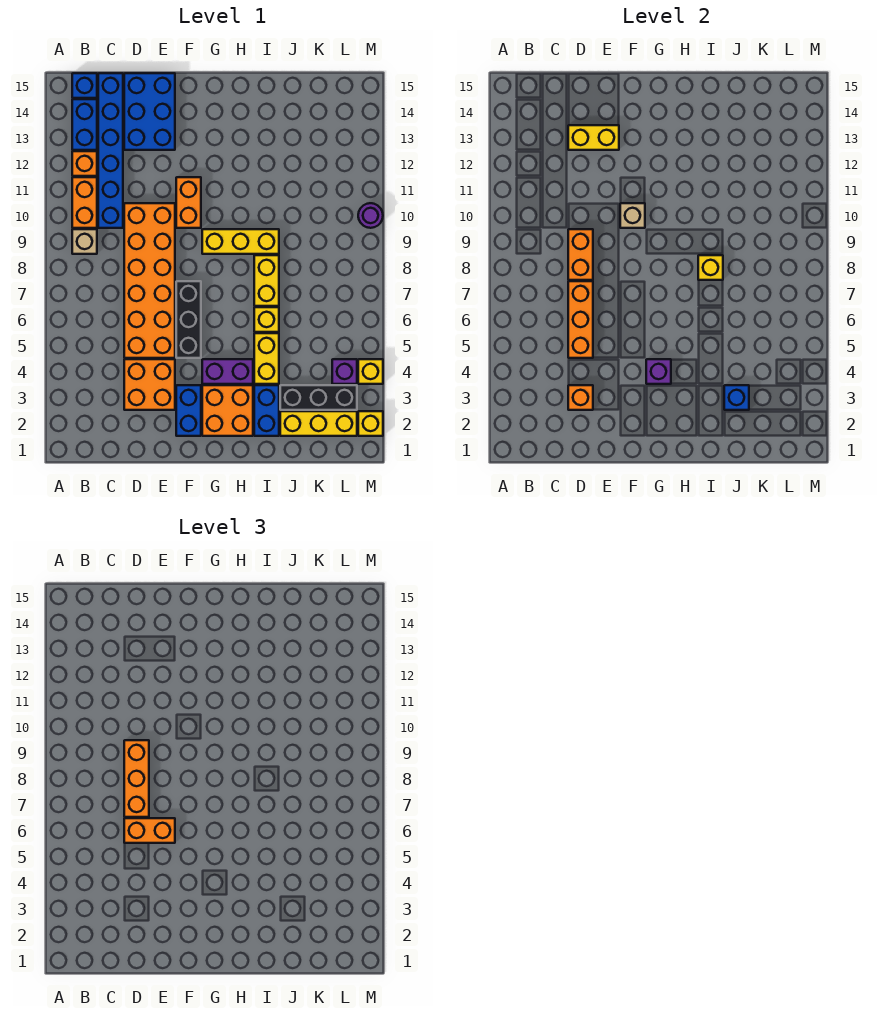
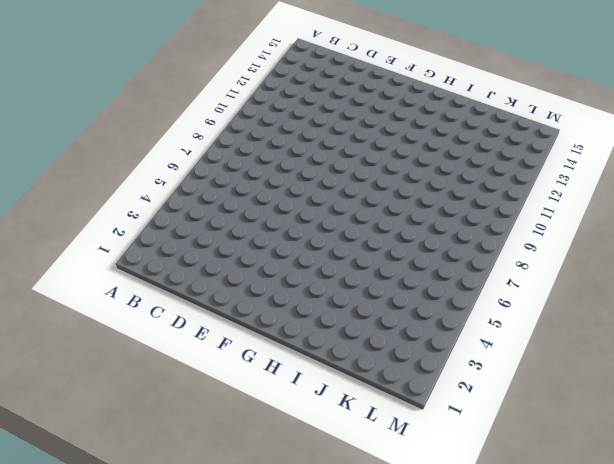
none -> tan 1x1 brick [72,229,97,254]
none -> orange 1x2 brick [72,177,97,228]
none -> orange 1x1 brick [72,151,97,176]
none -> blue 1x2 brick [72,99,97,150]

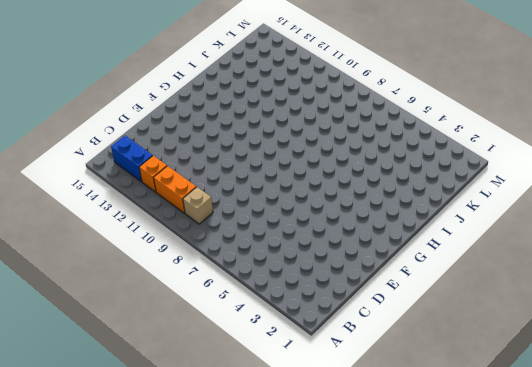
none -> blue 1x1 brick [72,73,97,98]
none -> blue 1x6 brick [98,73,123,228]
none -> orange 2x2 brick [124,359,175,410]
none -> orange 2x6 brick [124,203,175,358]

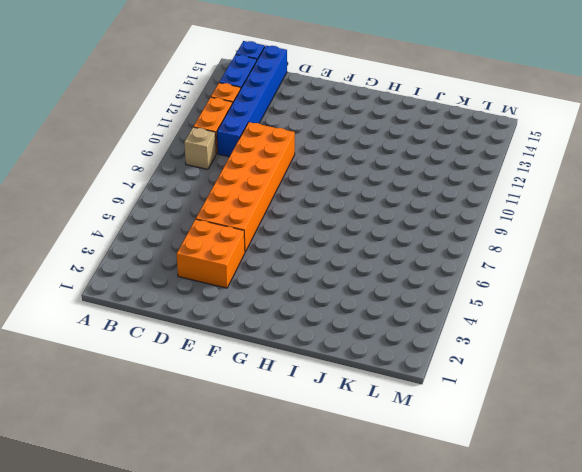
none -> blue 2x3 brick [124,73,175,150]
none -> blue 1x2 brick [176,385,201,436]
none -> black 1x3 brick [176,281,201,358]
none -> orange 1x2 brick [176,177,201,228]

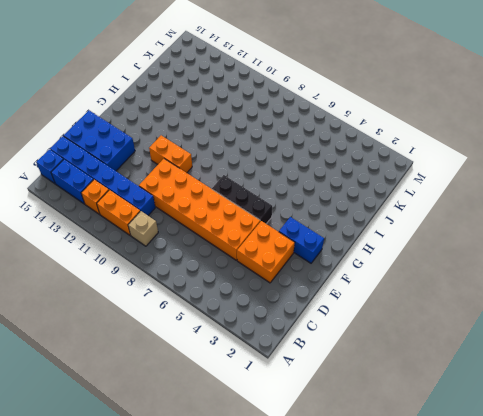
none -> orange 2x2 brick [202,385,253,436]
none -> purple 1x2 brick [202,359,253,384]
none -> yellow 1x3 brick [202,229,279,254]
none -> blue 1x2 brick [254,385,279,436]

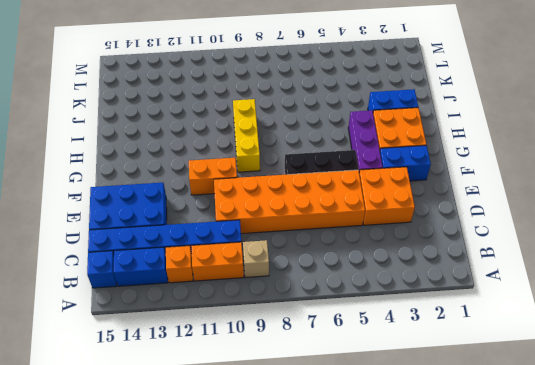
purple 1x3 brick [348,110,383,172] -> purple 1x2 brick [202,359,253,384]
none -> yellow 1x2 brick [254,333,279,384]
none -> yellow 1x1 brick [254,307,279,332]
none -> yellow 1x2 brick [254,255,279,306]
none -> yellow 1x3 brick [280,411,357,436]

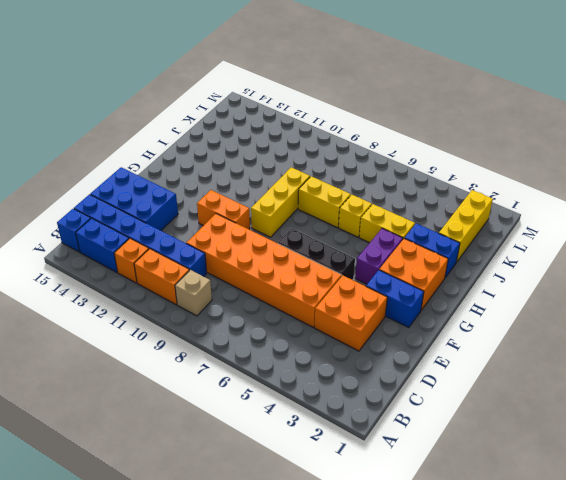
none -> black 1x3 brick [280,385,357,410]
none -> purple 1x1 brick [332,359,357,384]
none -> yellow 1x1 brick [358,411,383,436]
none -> yellow 1x1 brick [358,359,383,384]

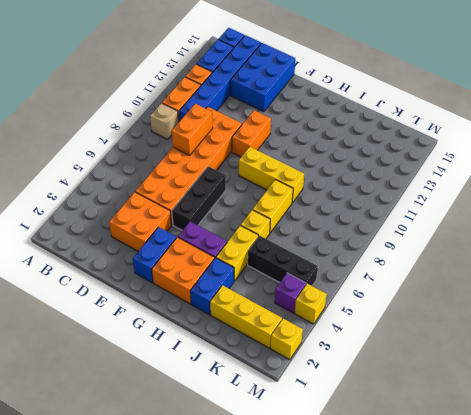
black 1x3 brick [248,236,318,286] -> black 1x3 brick moved to [280,385,357,410]
none -> purple 1x1 round brick [358,203,383,228]
none -> orange 1x1 brick [568,385,593,410]
none -> orange 1x3 brick [568,281,593,358]
none -> yellow 1x2 brick [568,125,619,150]

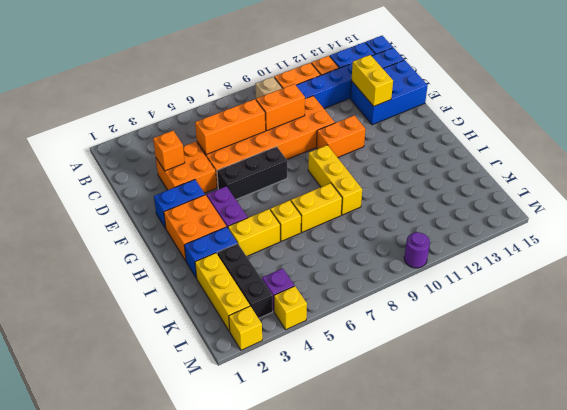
none -> tan 1x1 brick [620,203,645,228]
none -> purple 1x1 brick [646,359,671,384]
none -> yellow 1x1 brick [698,255,723,280]
none -> blue 1x1 brick [724,385,749,410]

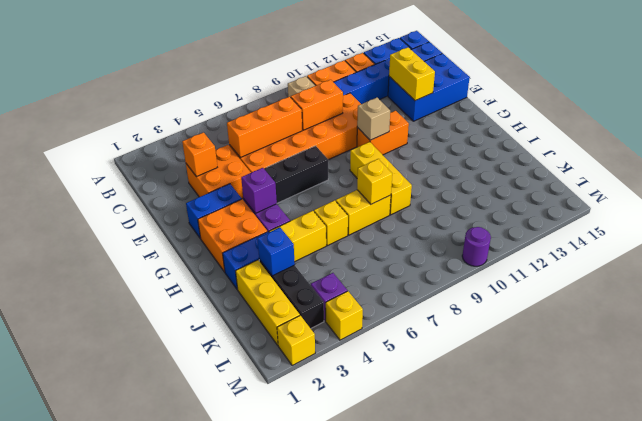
none -> orange 1x2 brick [124,818,175,843]
none -> orange 1x3 brick [124,740,149,817]

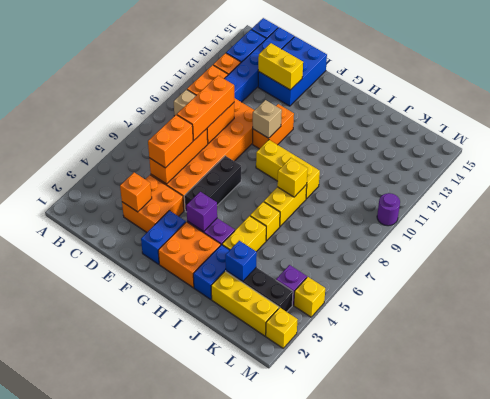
orange 1x2 brick [148,115,193,168] -> orange 1x2 brick turned to [124,818,175,843]

